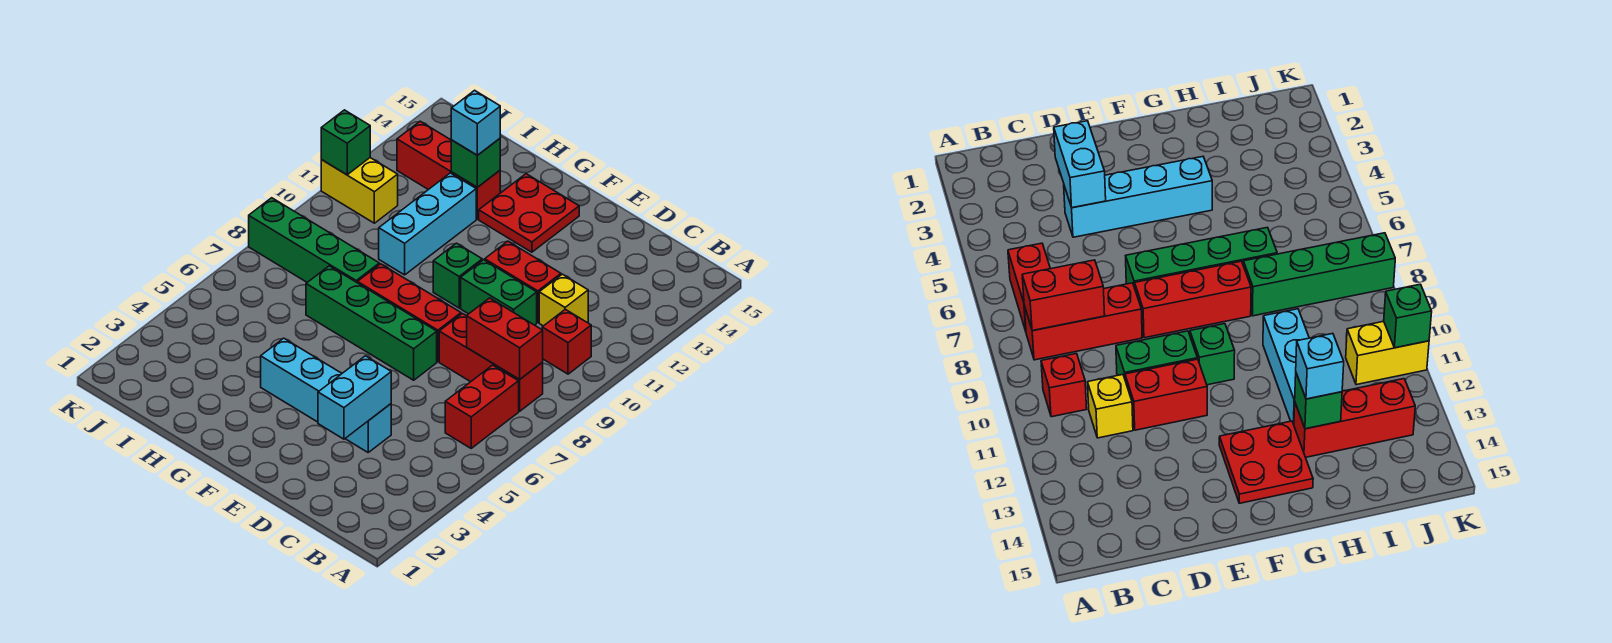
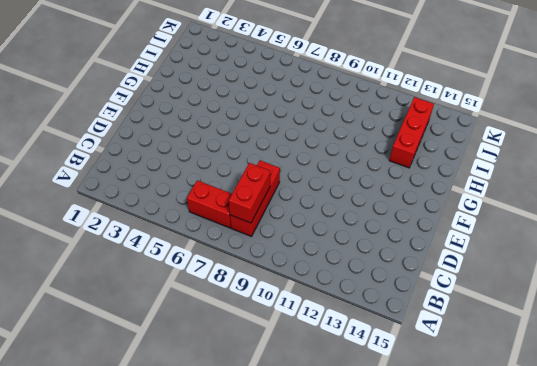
none -> red 1x1 brick [542,309,591,374]
none -> yellow 1x1 brick [539,274,588,326]
none -> cyan 1x4 brick [261,338,391,452]

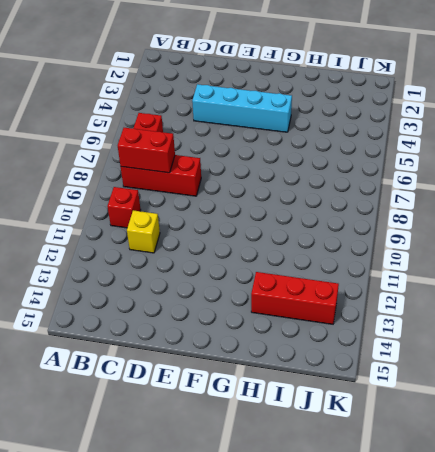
none -> green 1x2 brick [461,260,537,325]
none -> red 1x2 brick [485,241,561,322]
none -> green 1x4 brick [306,266,437,380]

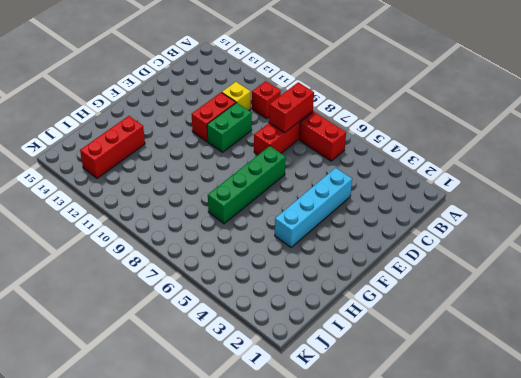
none -> red 1x3 brick [358,264,461,362]
none -> green 1x1 brick [433,243,482,308]
none -> red 2x2 plate [479,174,579,252]

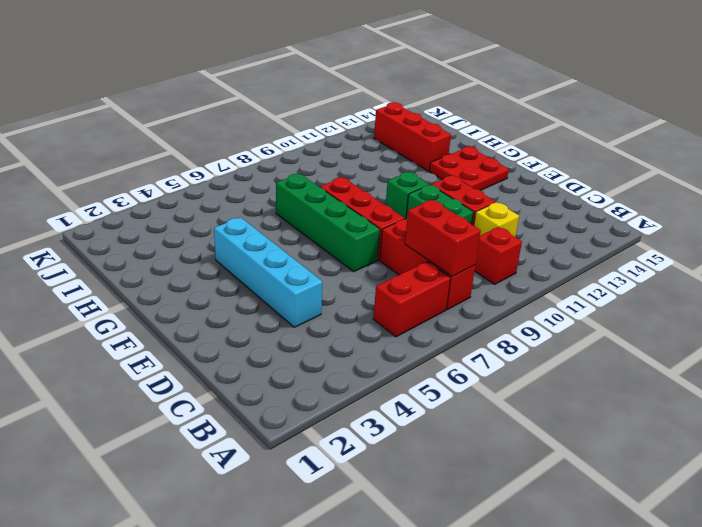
none -> green 1x4 brick [249,198,379,283]
none -> cyan 1x3 brick [379,173,476,275]
none -> yellow 1x2 brick [321,158,398,223]

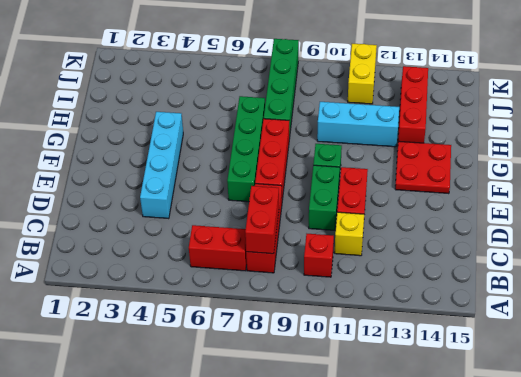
none -> cyan 1x2 brick [318,356,391,439]
none -> green 1x1 brick [451,139,500,187]
none -> green 1x1 brick [321,110,370,175]

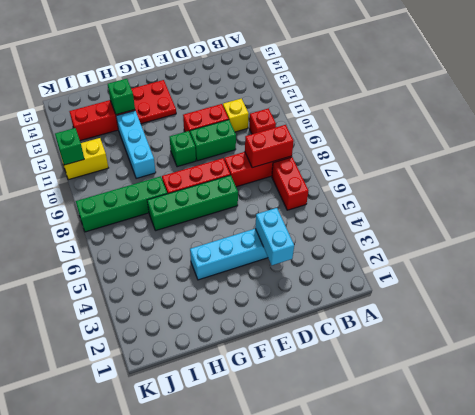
none -> cyan 1x1 brick [451,90,500,155]

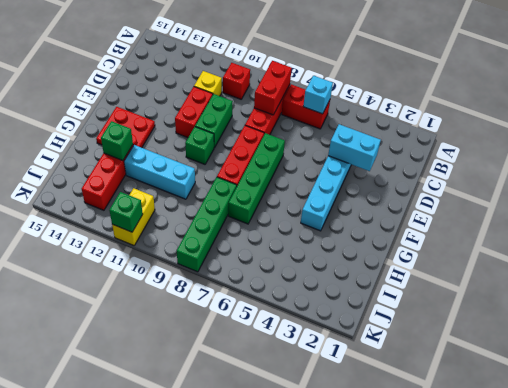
cyan 1x1 brick [303,76,333,114] -> cyan 1x1 brick moved to [451,90,500,155]

